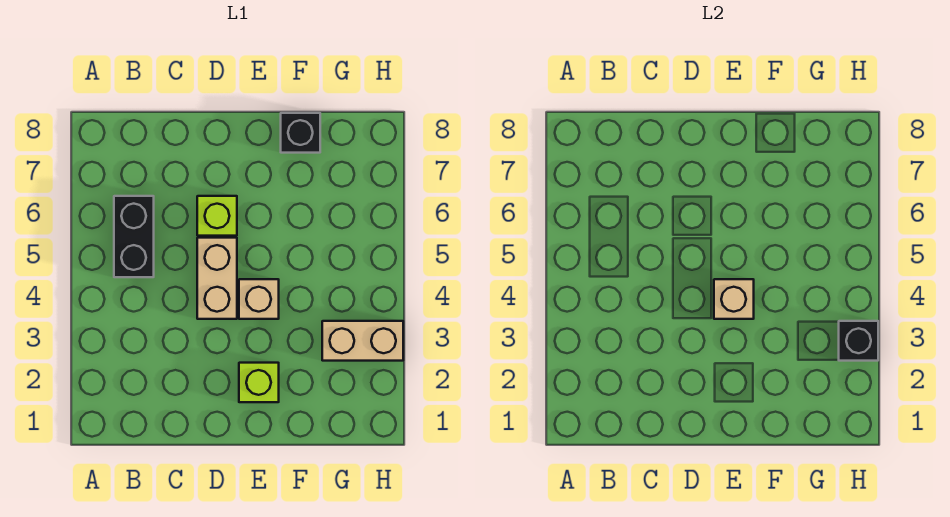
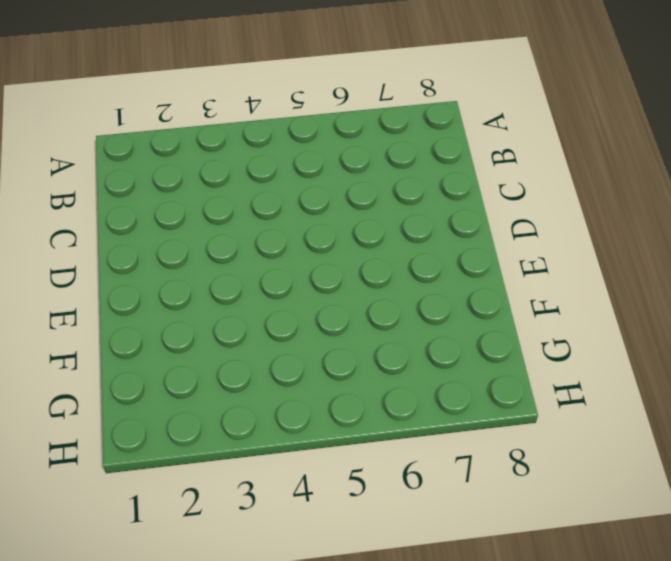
none -> black 1x2 brick [114,196,154,277]
none -> tan 1x2 brick [197,238,237,319]

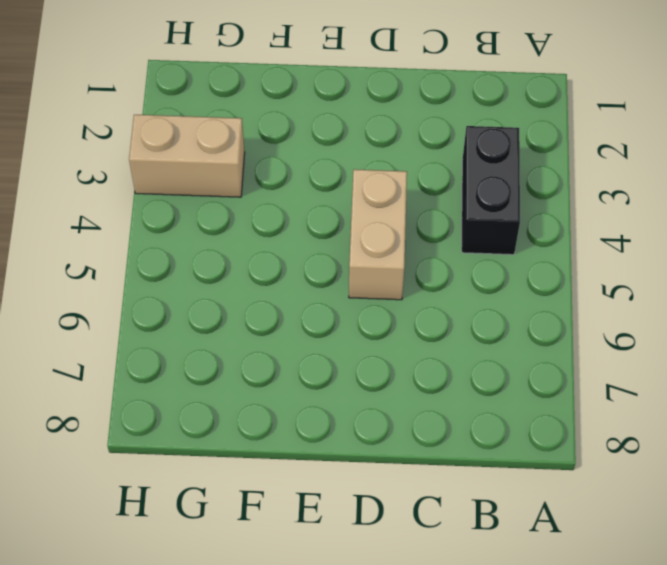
black 1x2 brick [462,126,520,255] -> black 1x2 brick moved to [114,196,154,277]
none -> lime 1x1 brick [197,196,237,236]
none -> lime 1x1 brick [239,363,279,402]

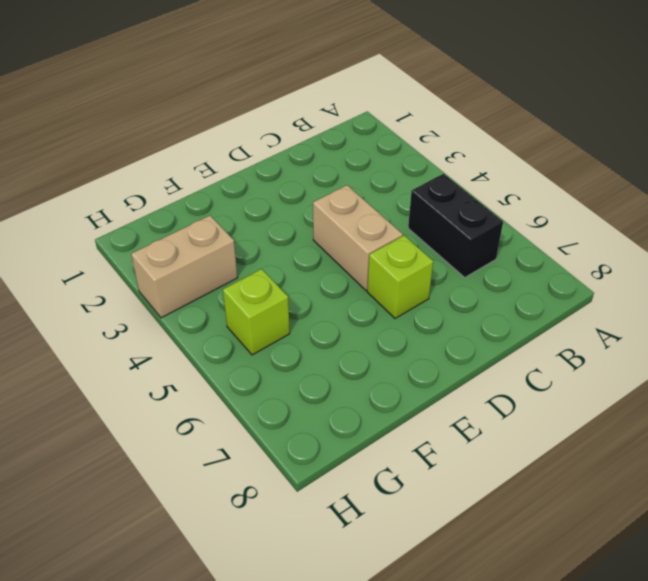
lime 1x1 brick [223,269,290,355] -> lime 1x1 brick moved to [239,363,279,402]
none -> tan 1x1 brick [239,279,279,319]
none -> black 1x1 brick [281,113,320,153]

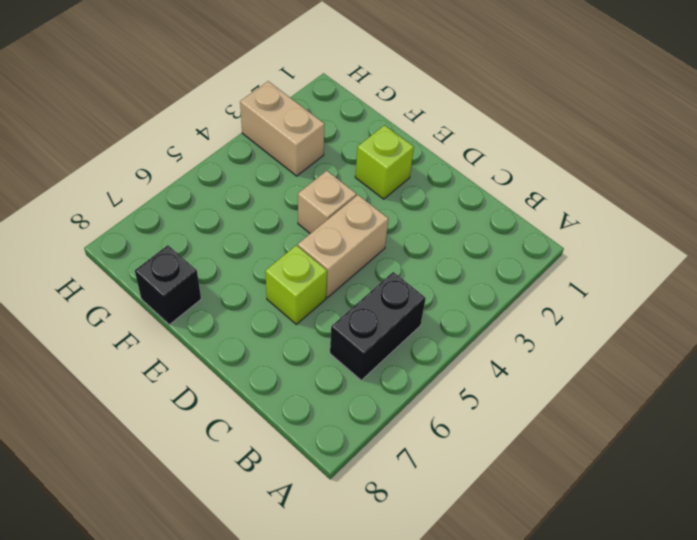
none -> tan 1x1 brick [714,279,754,319]
none -> black 1x1 brick [839,321,878,361]

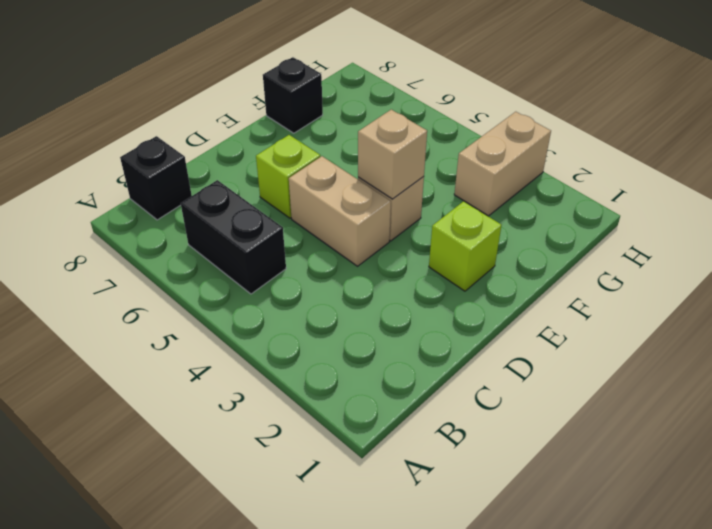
black 1x1 brick [120,136,192,220] -> black 1x1 brick moved to [839,321,878,361]

